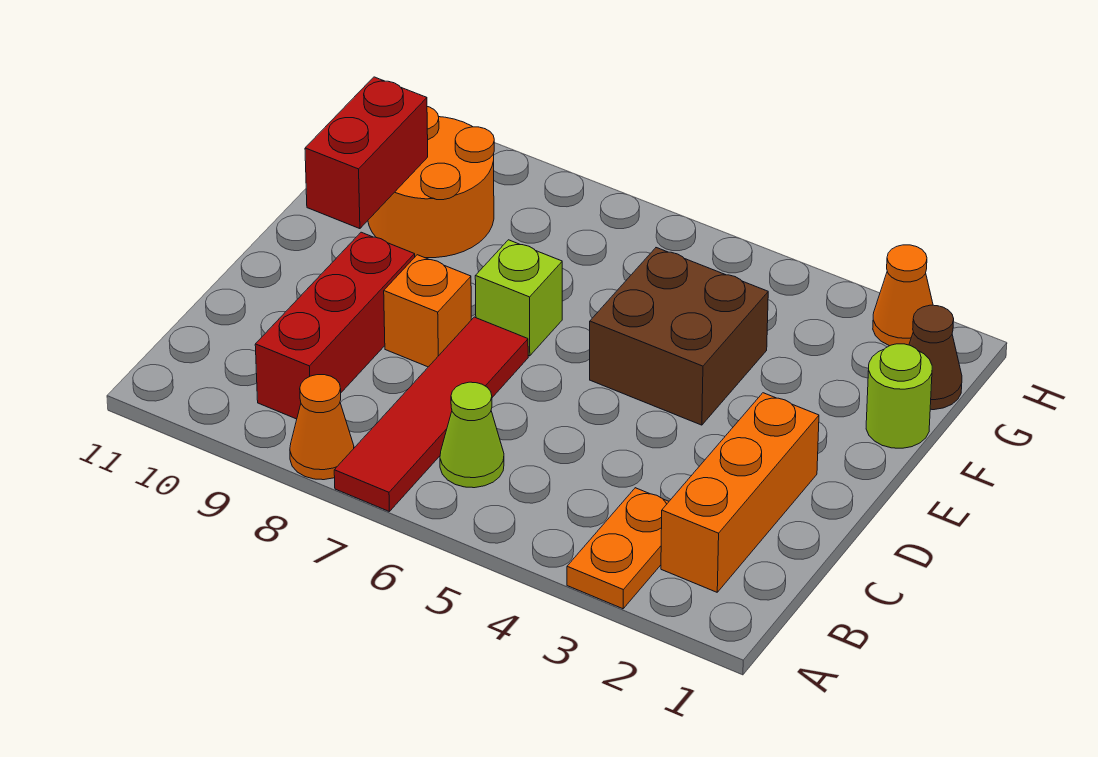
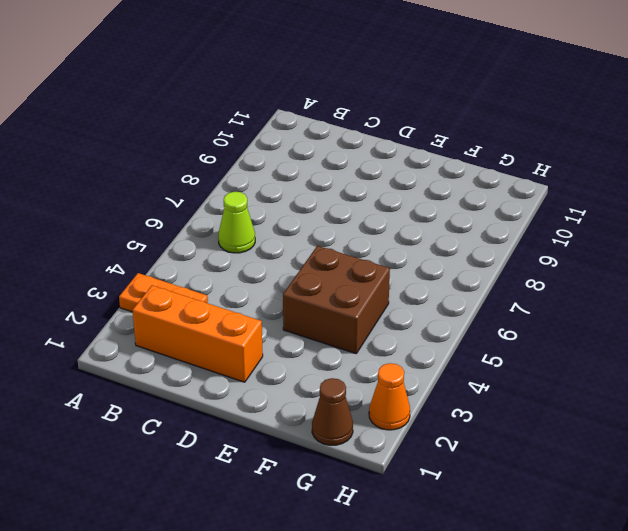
none -> red 1x4 tile [334,317,528,511]
none -> orange 1x1 cone [290,375,354,480]
none -> red 1x3 brick [255,232,415,419]

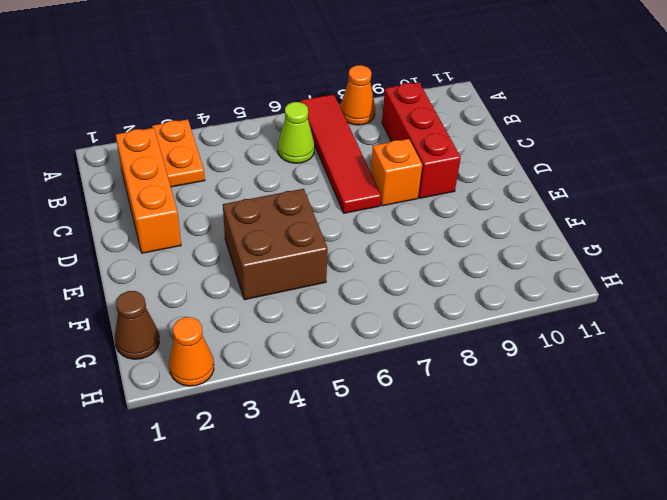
none -> lime 1x1 brick [475,240,562,356]
none -> lime 1x1 round brick [866,344,932,448]
none -> orange 2x2 round brick [368,107,494,258]

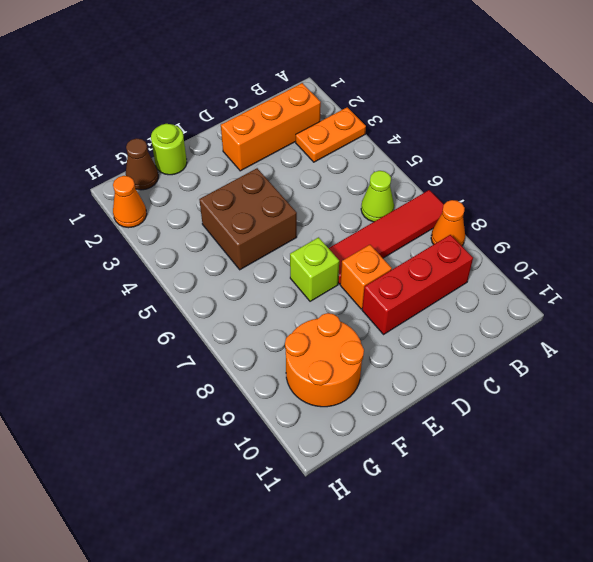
none -> red 1x2 brick [305,77,428,229]

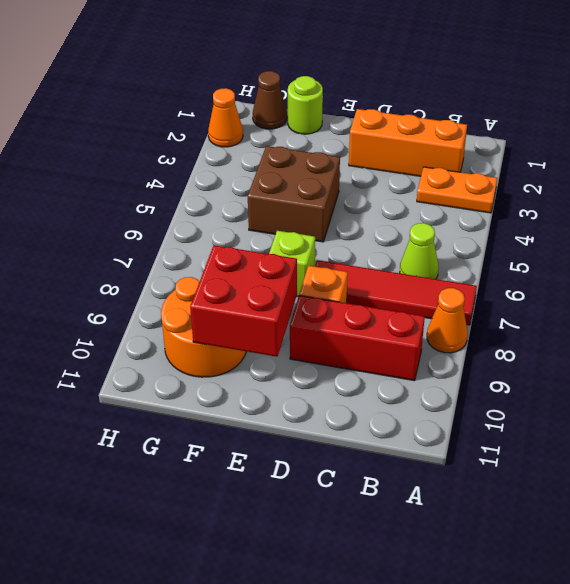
red 2x2 brick [190,245,297,357] -> red 1x2 brick [305,77,428,229]

